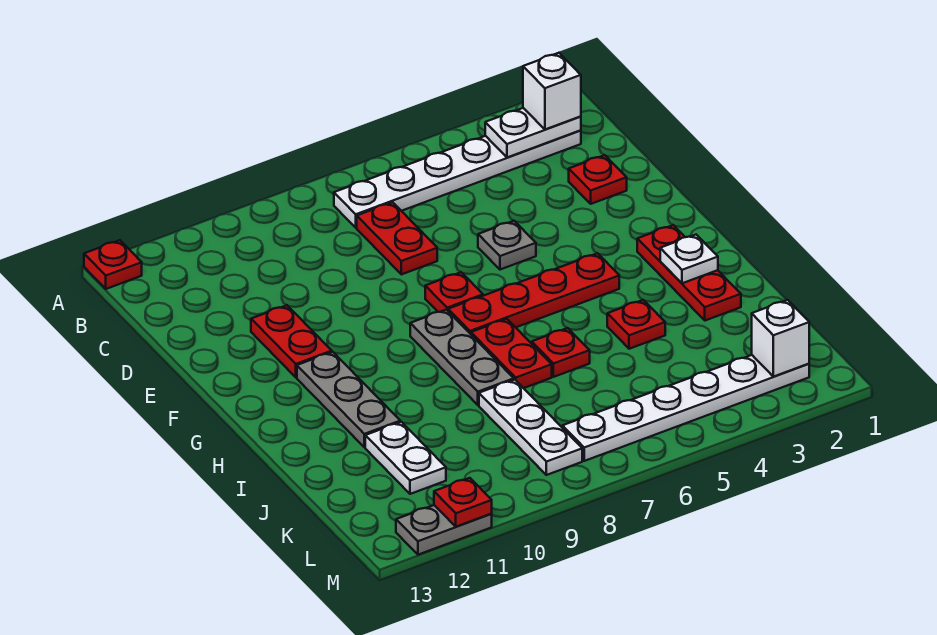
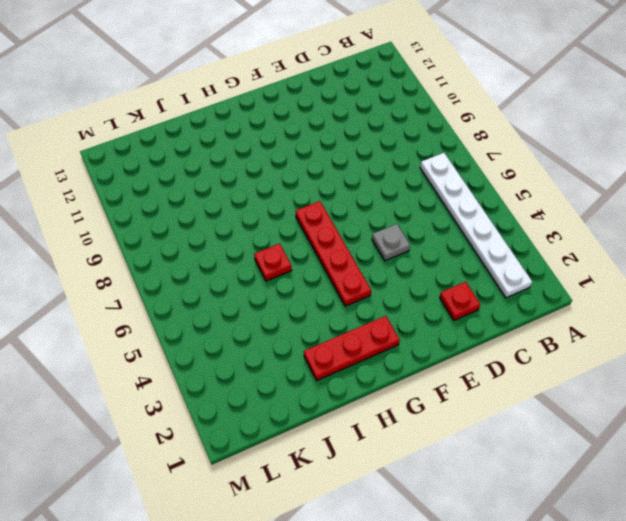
none -> red 1x1 plate [84,240,142,289]
none -> red 1x2 plate [357,202,437,274]
none -> red 1x2 plate [251,305,332,377]

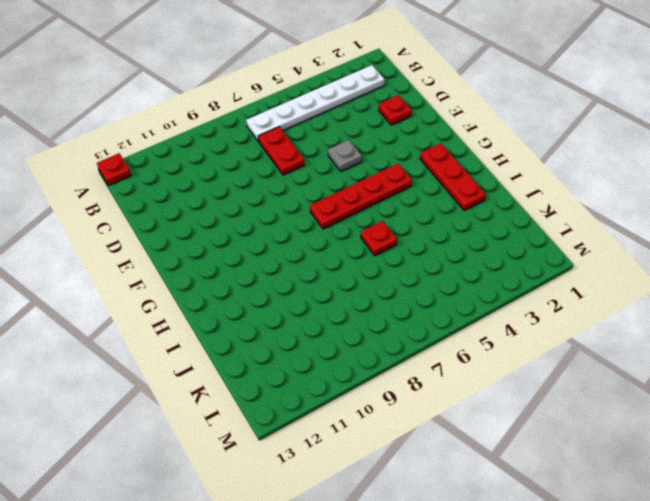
none -> red 1x2 plate [251,305,332,377]
none -> red 1x1 plate [425,272,483,312]
none -> grey 1x3 plate [410,310,514,405]

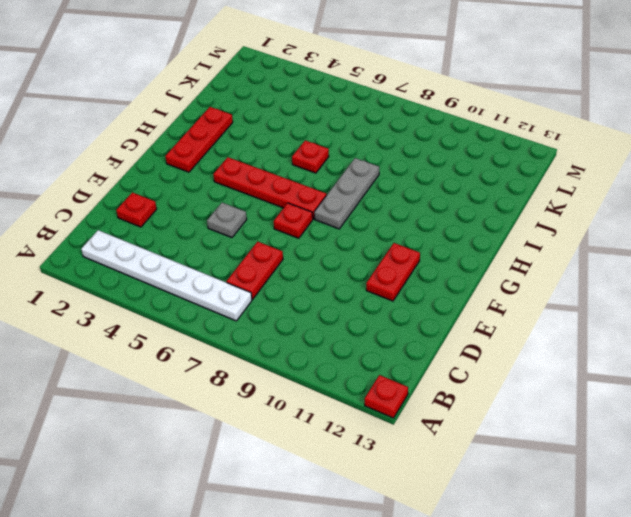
none -> grey 1x3 plate [297,352,400,447]
none -> red 1x2 plate [471,319,552,388]
none -> red 1x1 plate [607,300,665,349]

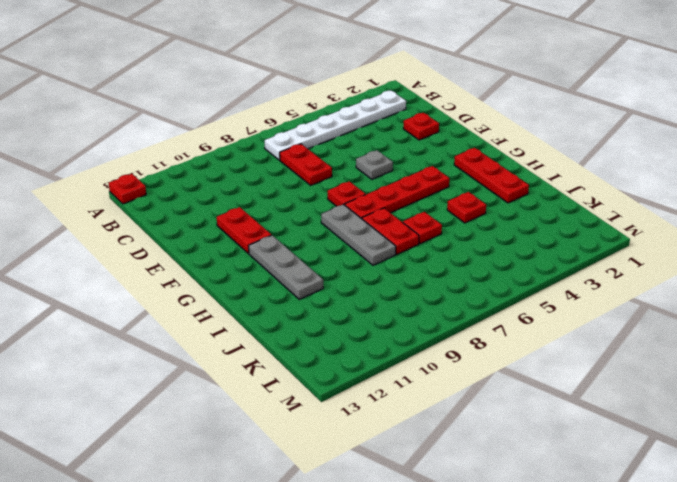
none -> white 1x3 plate [479,380,582,475]
none -> white 1x2 plate [365,422,446,494]
none -> white 1x6 plate [562,355,809,461]

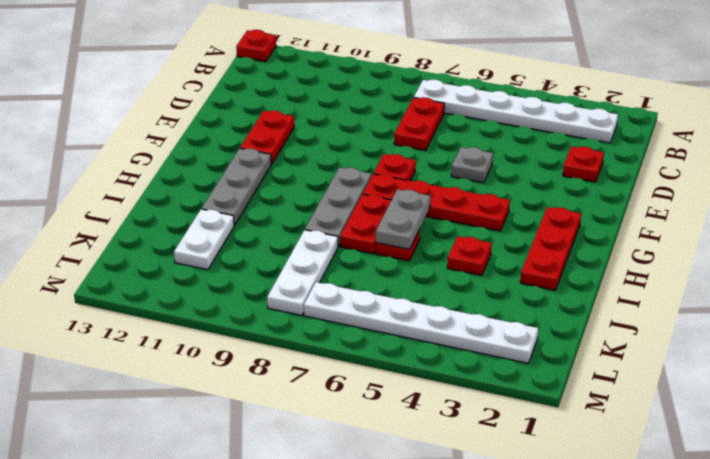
grey 1x2 plate [376,189,430,249] -> grey 1x2 plate turned to [396,505,492,555]
none -> white 1x2 plate [485,108,581,158]
none -> white 1x1 plate [660,235,718,283]
none -> white 1x1 brick [752,300,809,377]

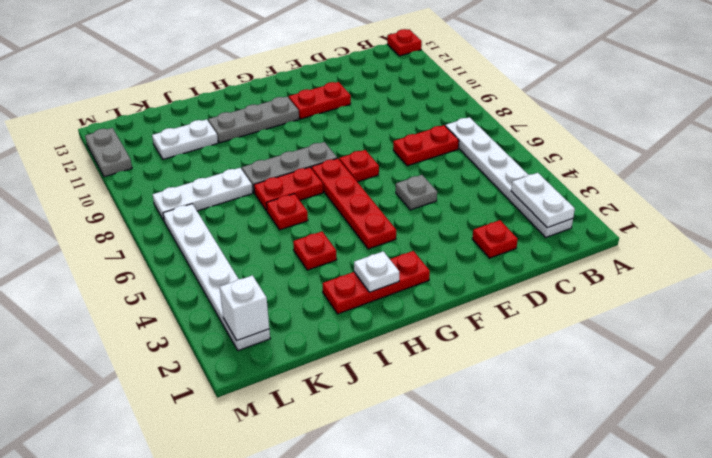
none -> red 1x1 plate [434,478,492,527]
none -> white 1x1 brick [523,53,581,129]

